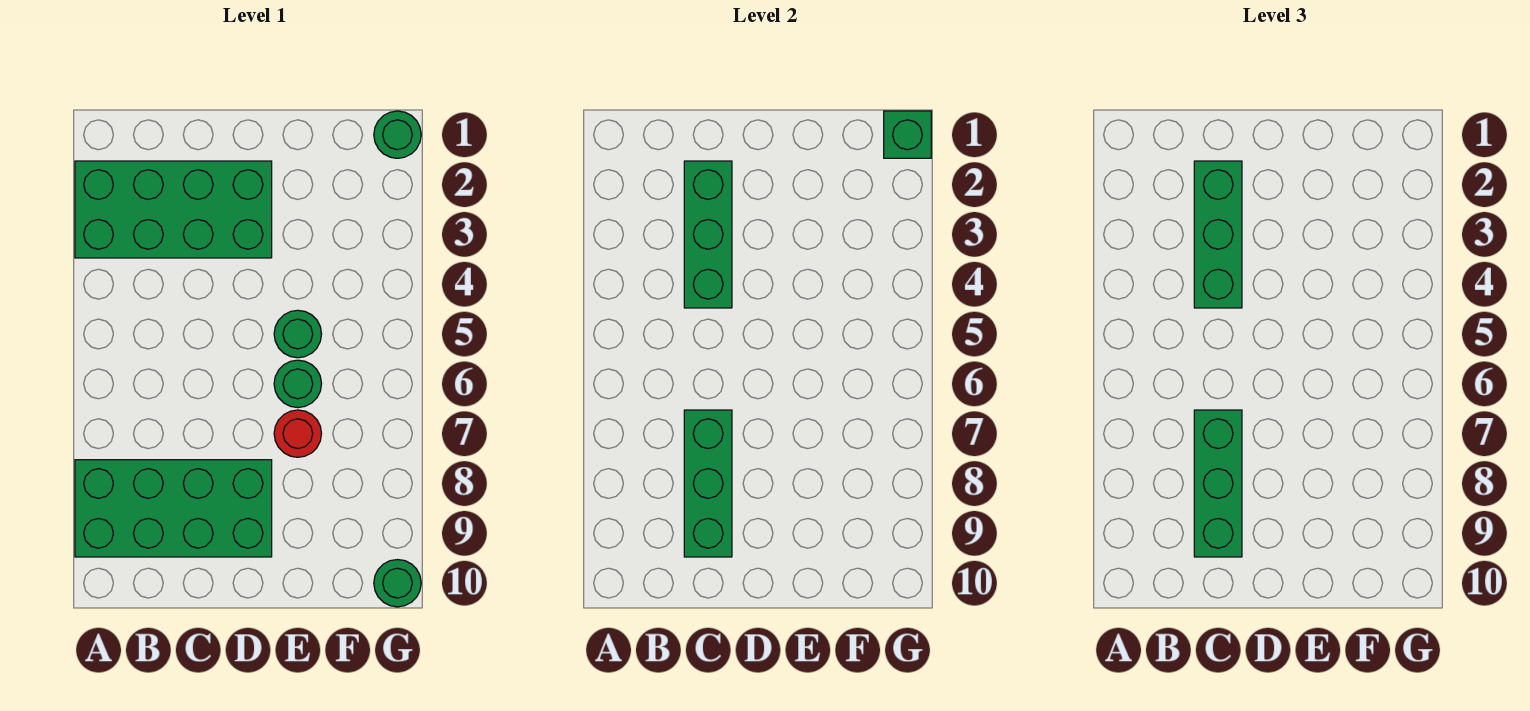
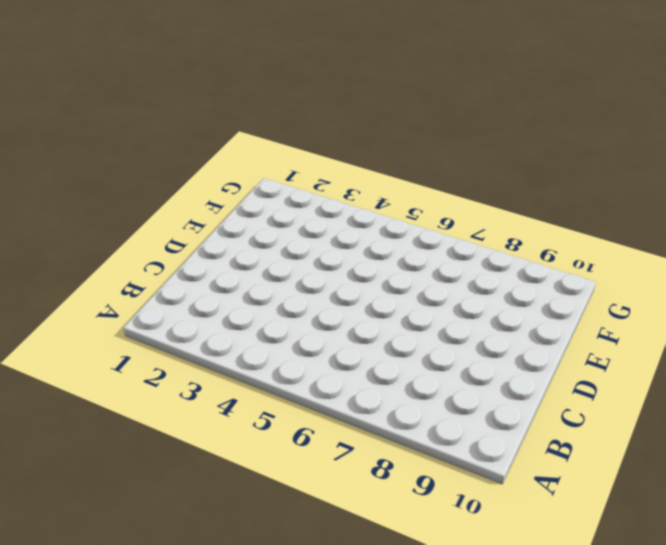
none -> green 2x4 brick [75,161,272,258]
none -> green 2x4 brick [75,460,272,557]
none -> green 1x1 round brick [274,310,321,358]

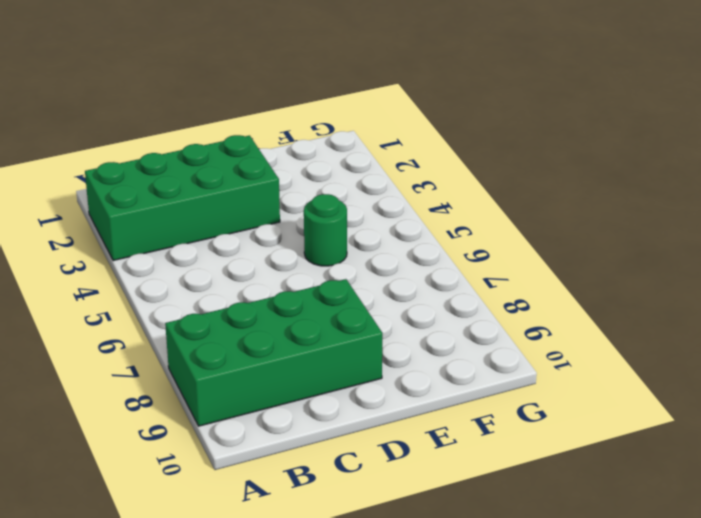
none -> green 1x1 round brick [274,360,322,408]
none -> red 1x1 round brick [274,410,322,457]
none -> green 1x1 round brick [374,111,421,158]

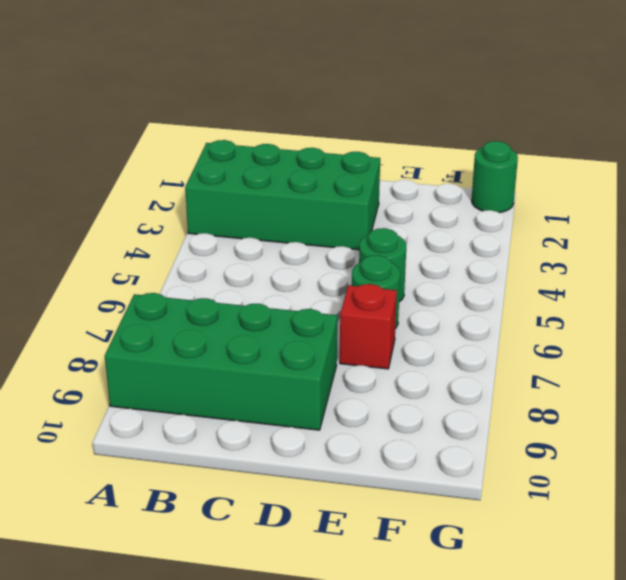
red 1x1 brick [340,284,397,369] -> red 1x1 round brick [274,410,322,457]
none -> green 1x1 round brick [374,560,421,607]
none -> green 1x3 brick [684,161,732,308]
none -> green 1x3 brick [684,410,732,557]

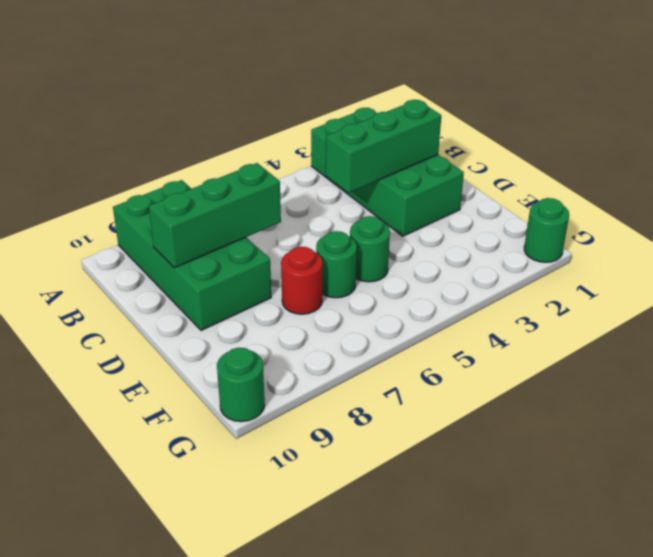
none -> green 1x1 brick [884,111,931,158]
none -> green 1x3 brick [1194,161,1242,308]
none -> green 1x3 brick [1194,410,1242,557]

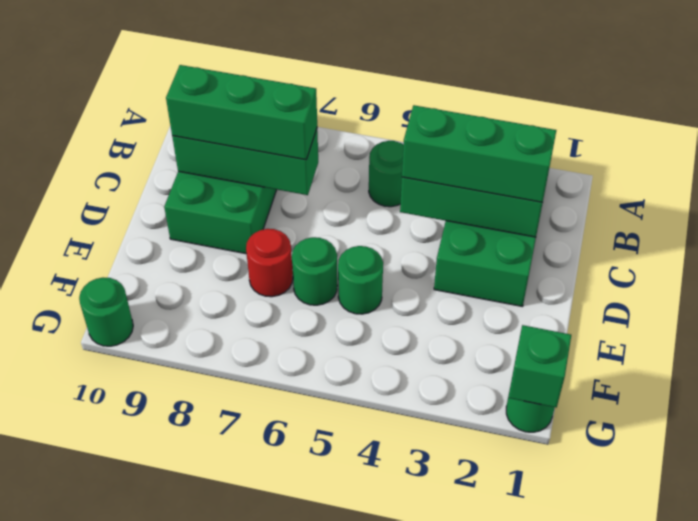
green 1x1 round brick [369,141,404,207] -> none

